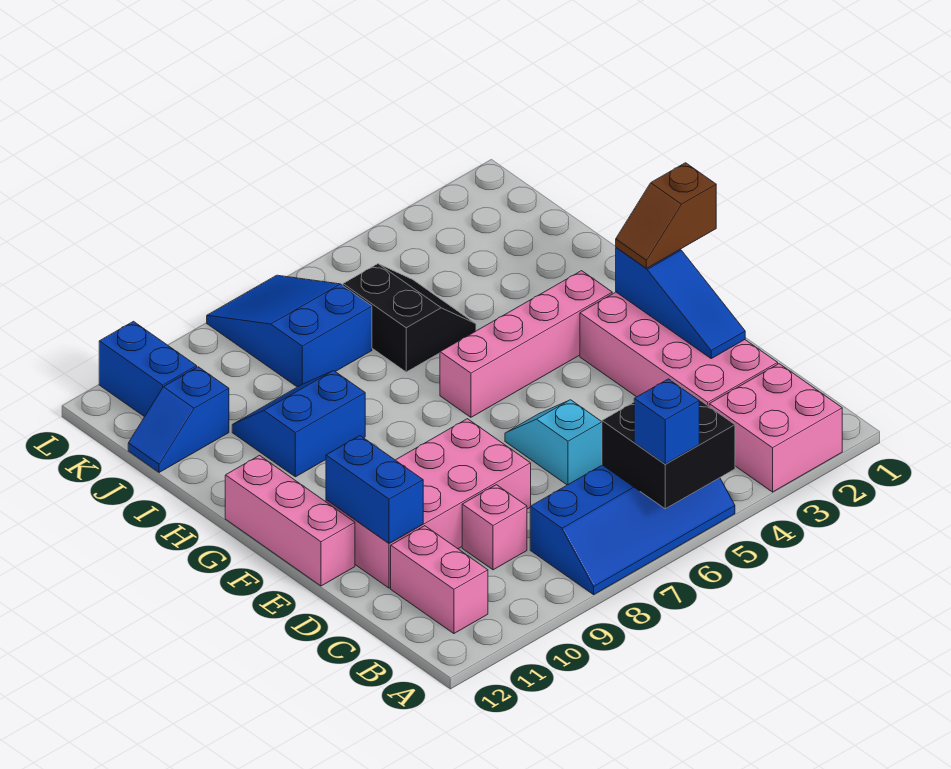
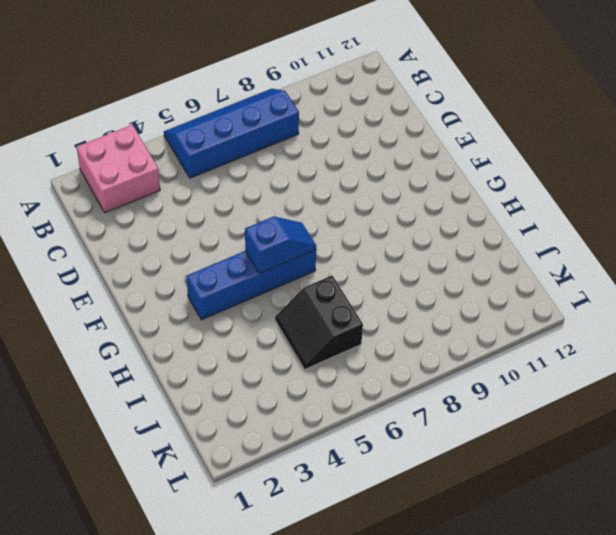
blue 1x4 brick [186,250,316,320] -> pink 1x4 brick [440,271,612,417]
blue 1x2 slope [245,217,316,274] -> blue 1x2 slope moved to [128,367,229,473]
none -> pink 1x2 brick [391,526,488,634]
none -> pink 2x4 brick [580,292,778,406]
none -> pink 1x1 brick [462,485,527,570]

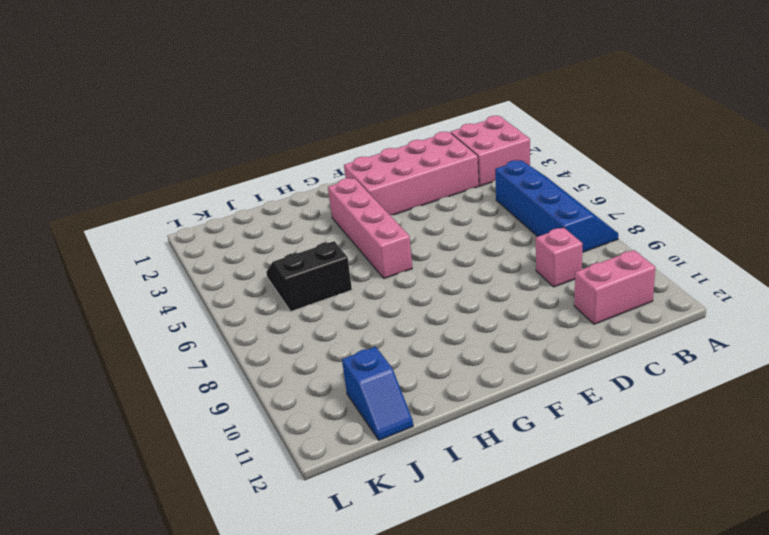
none -> cyan 1x2 slope [505,400,602,485]
none -> pink 2x4 brick [326,419,531,588]
none -> pink 1x3 brick [225,456,355,586]

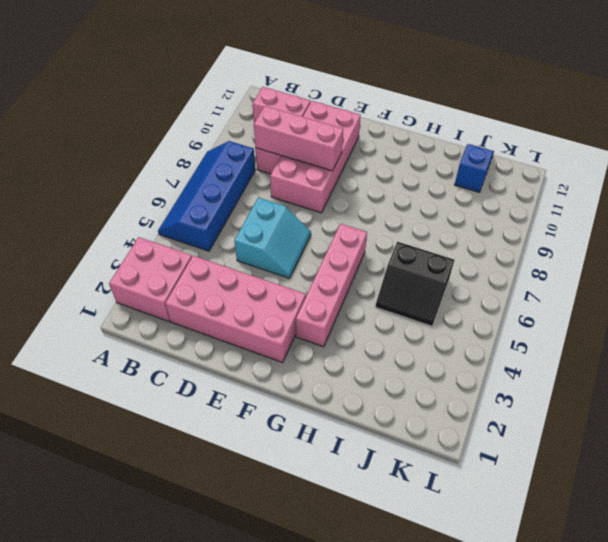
pink 1x3 brick [254,106,343,171] -> pink 1x3 brick moved to [225,456,355,586]
cyan 2x2 slope [234,198,311,278] -> cyan 1x2 slope [505,400,602,485]
none -> blue 2x2 slope [232,371,365,477]
none -> blue 2x3 slope [207,275,372,387]
none -> blue 1x2 brick [99,321,197,417]

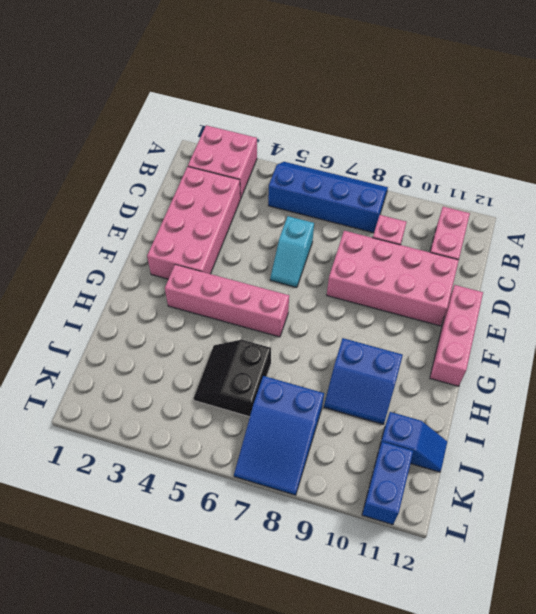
none -> black 2x2 brick [602,381,735,509]
none -> blue 1x3 slope [616,248,745,358]
none -> blue 1x2 brick [326,436,423,543]

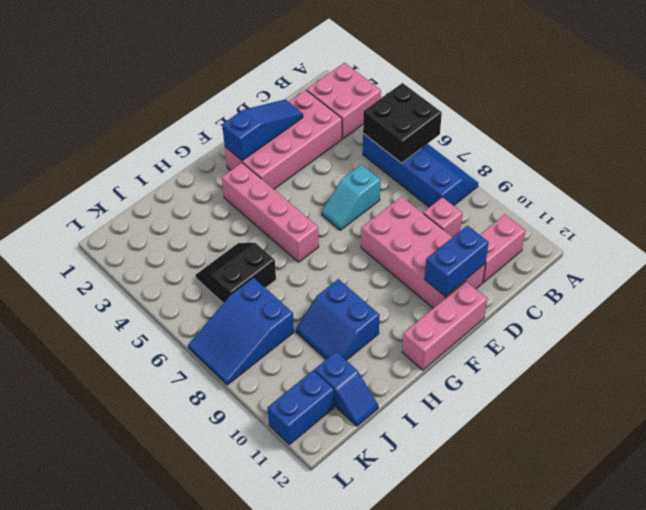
none -> blue 1x1 brick [634,379,699,464]
none -> brown 1x2 slope [616,163,716,268]

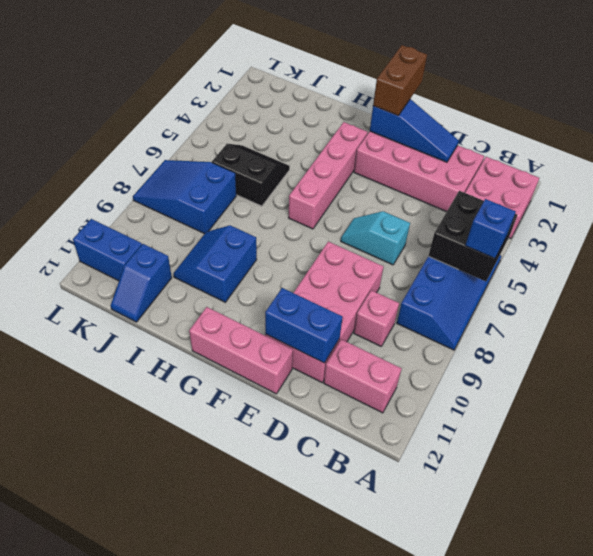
brown 1x2 brick [373,45,427,116] -> brown 1x2 slope [616,163,716,268]

